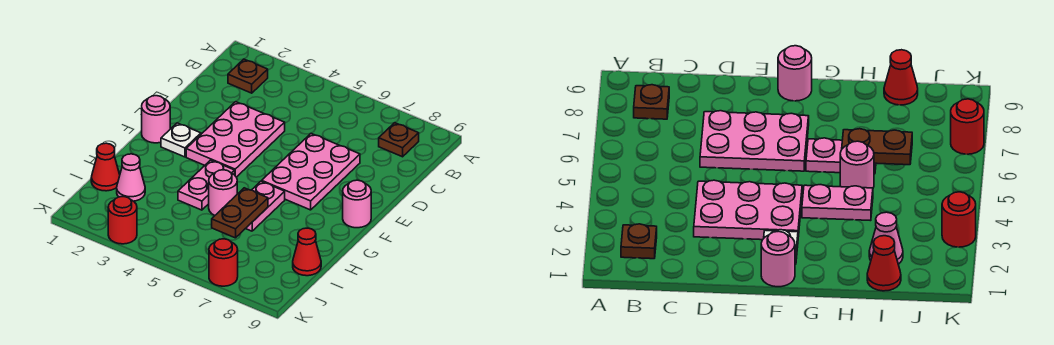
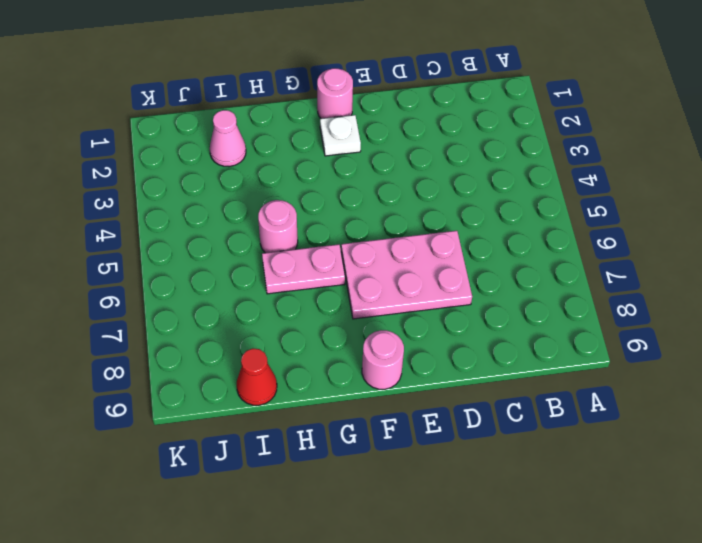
none -> brown 1x1 plate [228,59,268,93]
none -> brown 1x1 plate [379,123,419,157]
none -> pink 2x3 plate [186,102,285,177]

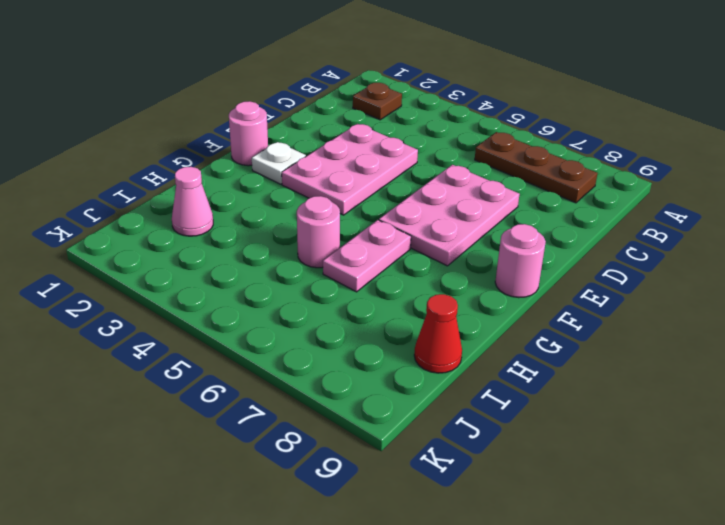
brown 1x3 plate [475,132,598,203] -> brown 1x1 plate [379,123,419,157]
none -> pink 1x2 plate [178,160,235,210]
none -> red 1x1 cone [91,143,120,191]
none -> red 1x1 round brick [108,197,137,244]

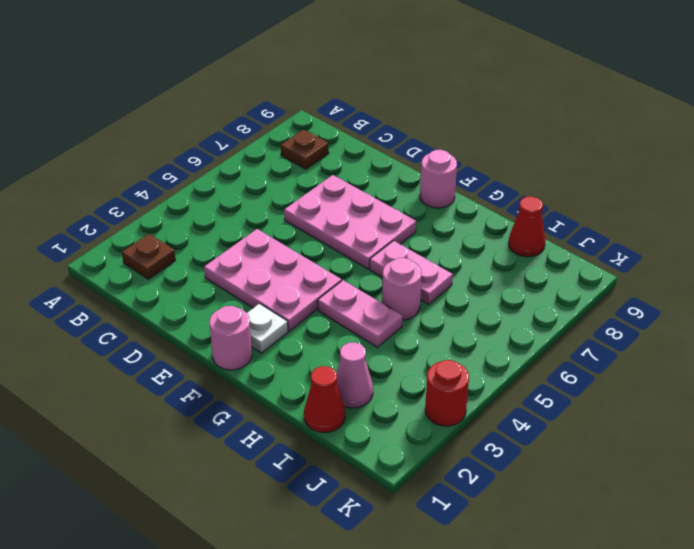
none -> red 1x1 round brick [209,239,238,286]
none -> brown 1x2 plate [212,188,268,238]

